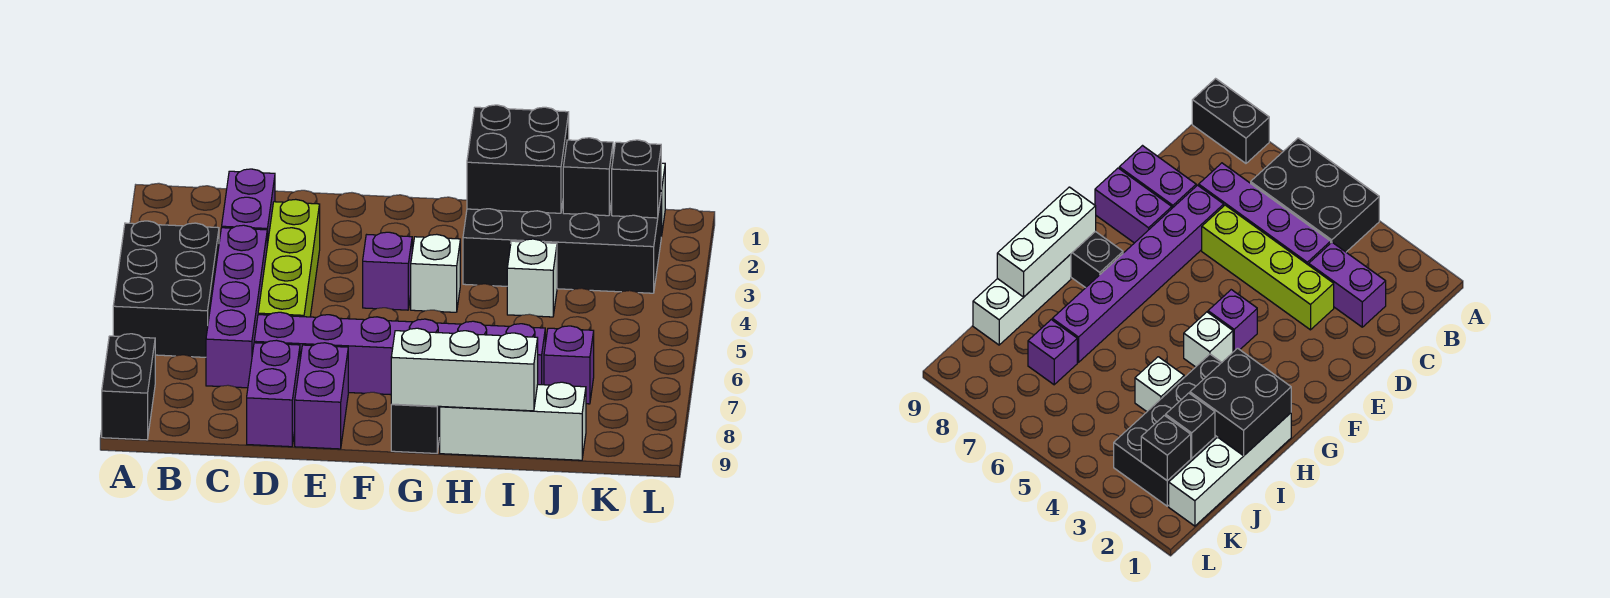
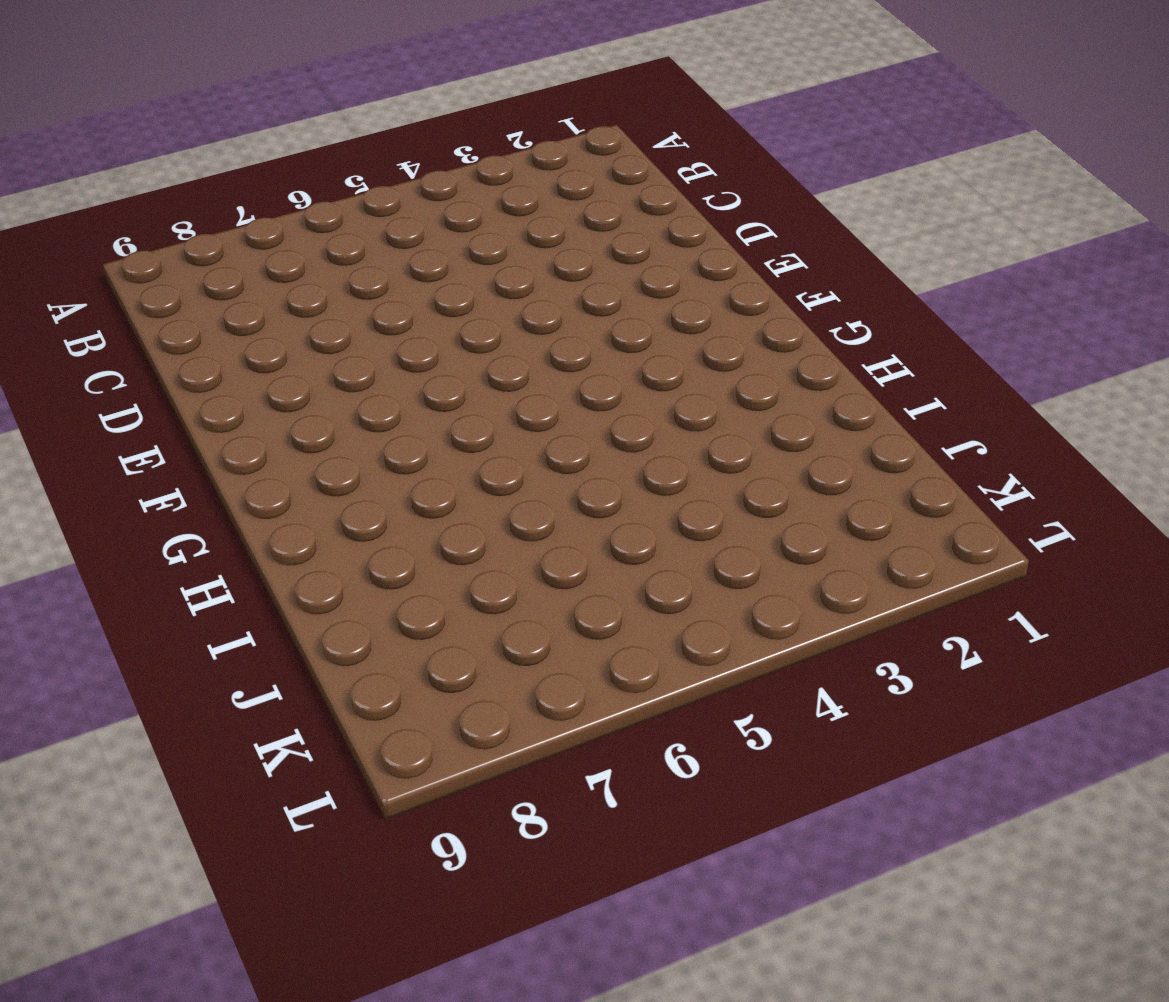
none -> black 2x3 brick [113,221,219,357]
none -> black 1x2 brick [102,334,155,440]
none -> purple 1x2 brick [222,169,275,245]

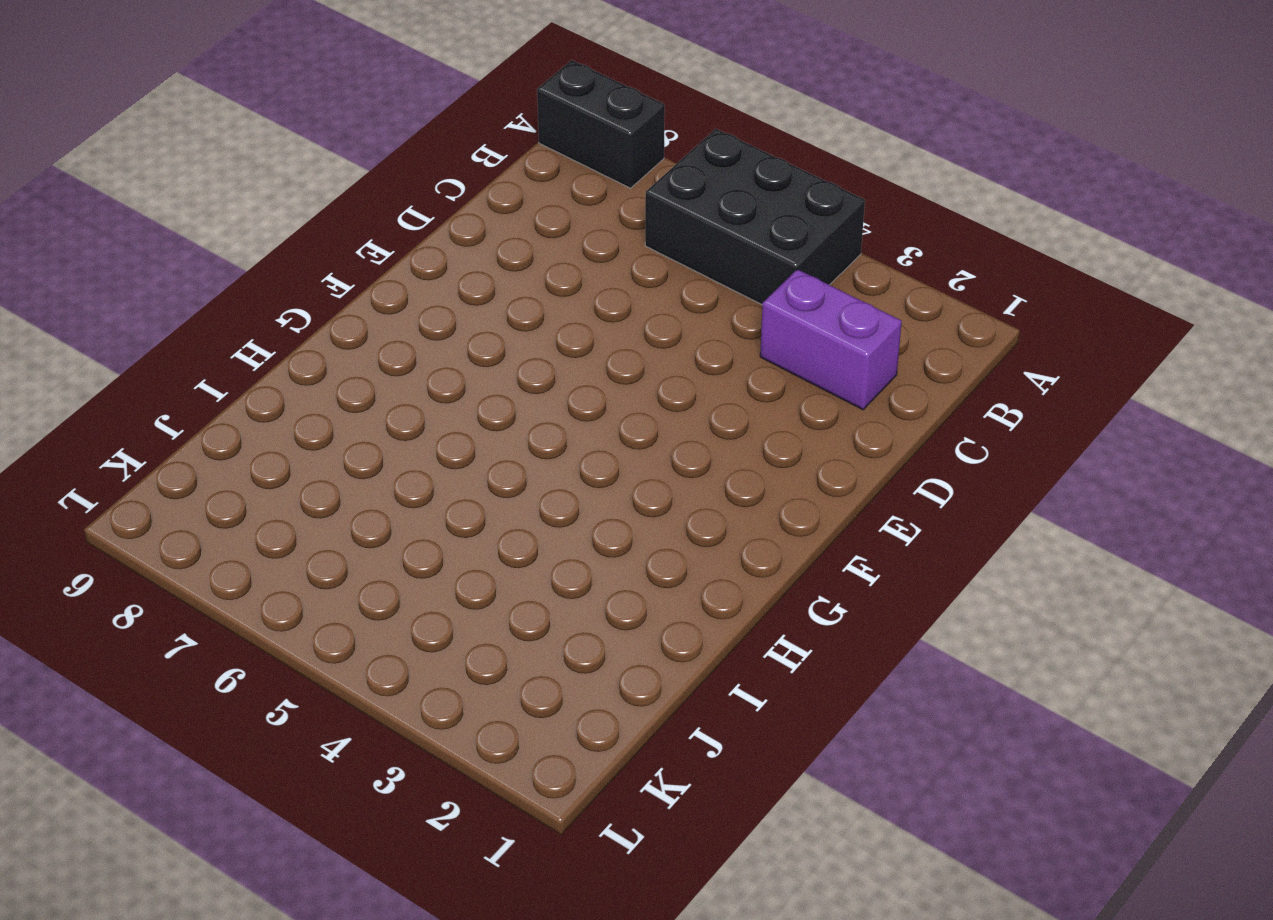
none -> purple 1x4 brick [206,225,267,388]
none -> lime 1x4 brick [258,199,320,317]
none -> purple 1x6 brick [254,312,545,395]

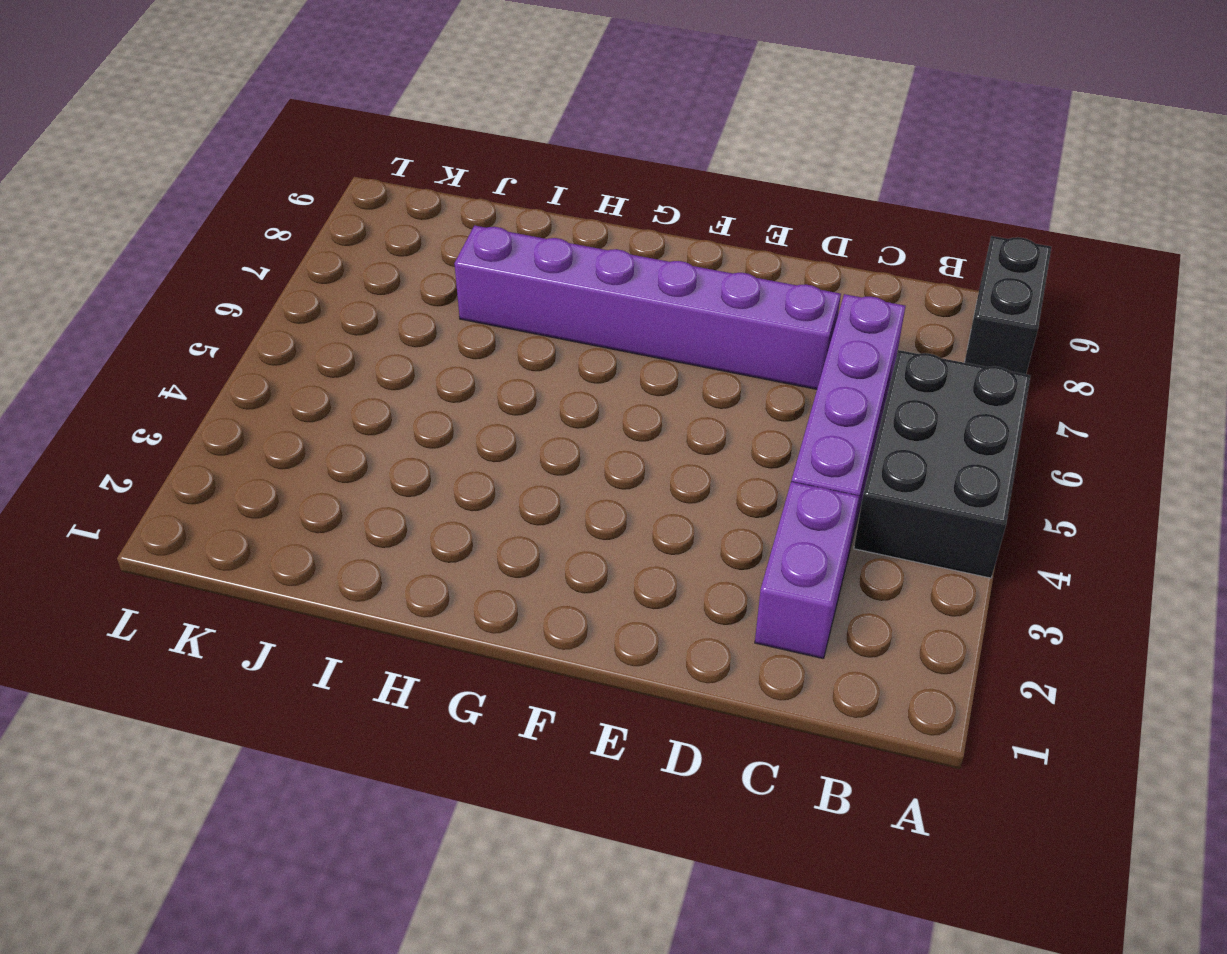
none -> lime 1x4 brick [258,199,320,317]
none -> purple 1x2 brick [247,340,300,447]
none -> purple 1x2 brick [295,343,348,449]

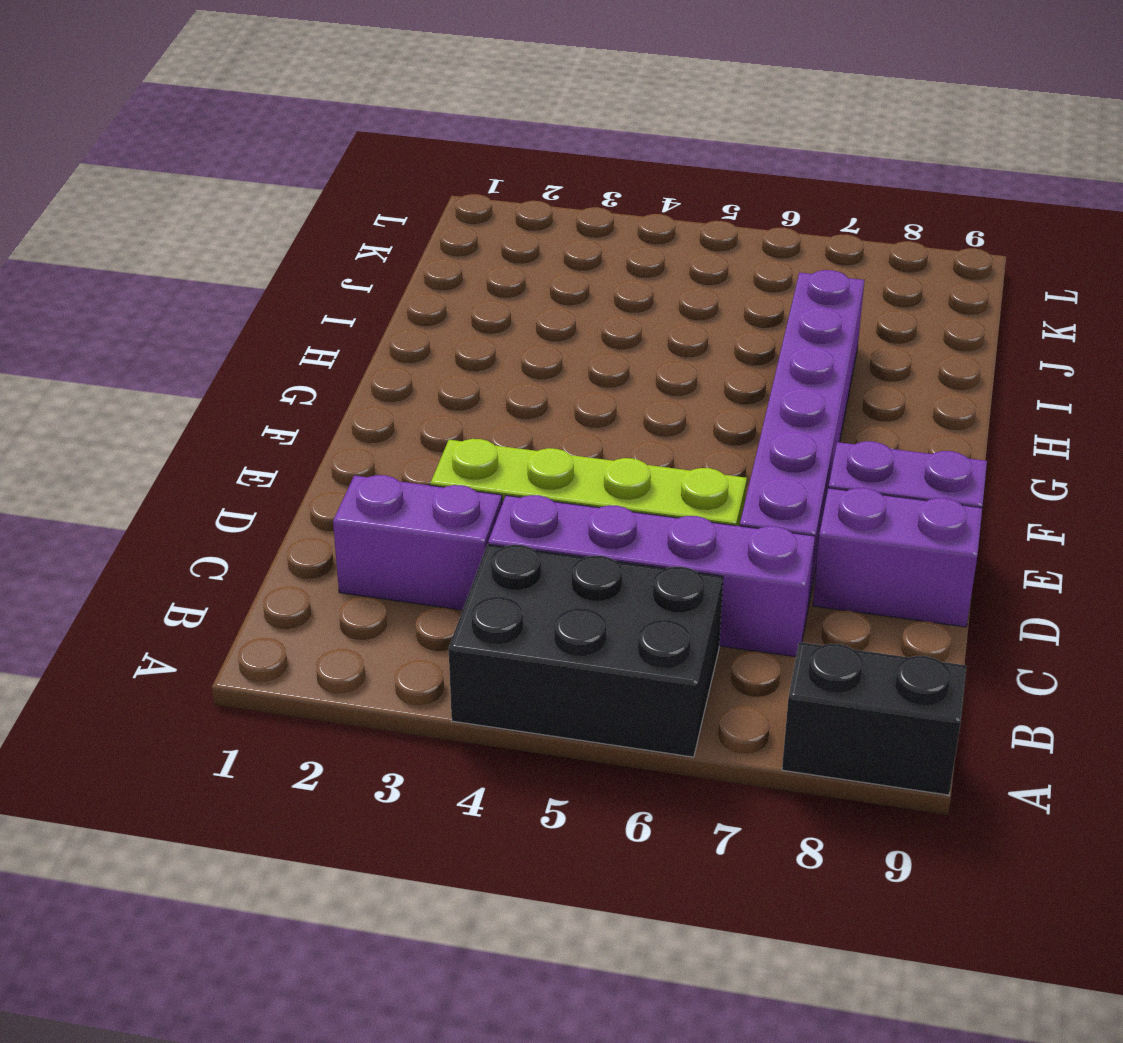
none -> purple 1x1 brick [363,232,412,310]
none -> white 1x1 brick [411,234,460,312]
none -> black 1x2 brick [391,404,440,453]

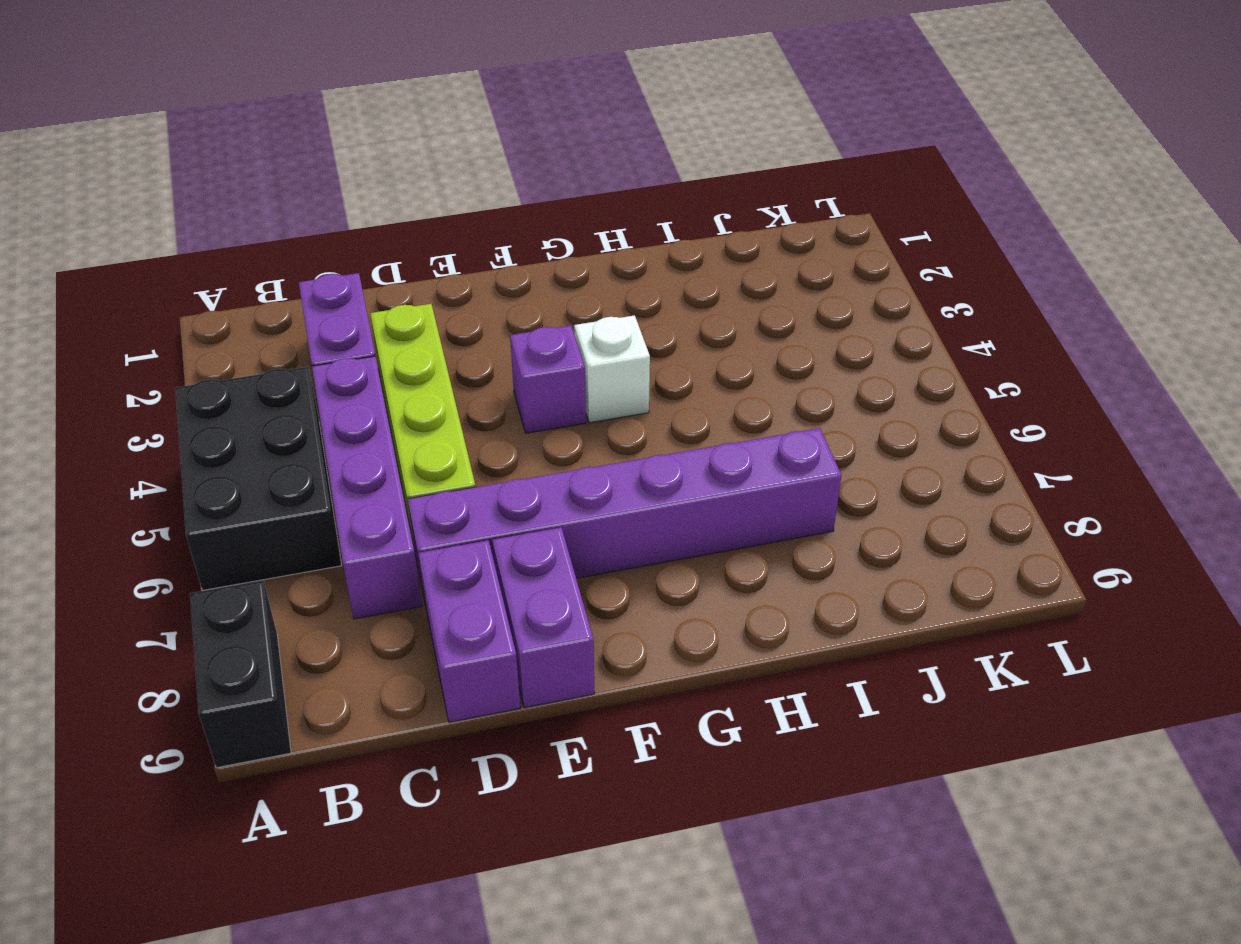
none -> black 1x2 brick [391,404,440,453]
none -> white 1x4 brick [1169,413,1291,526]
none -> black 2x4 brick [463,198,661,293]

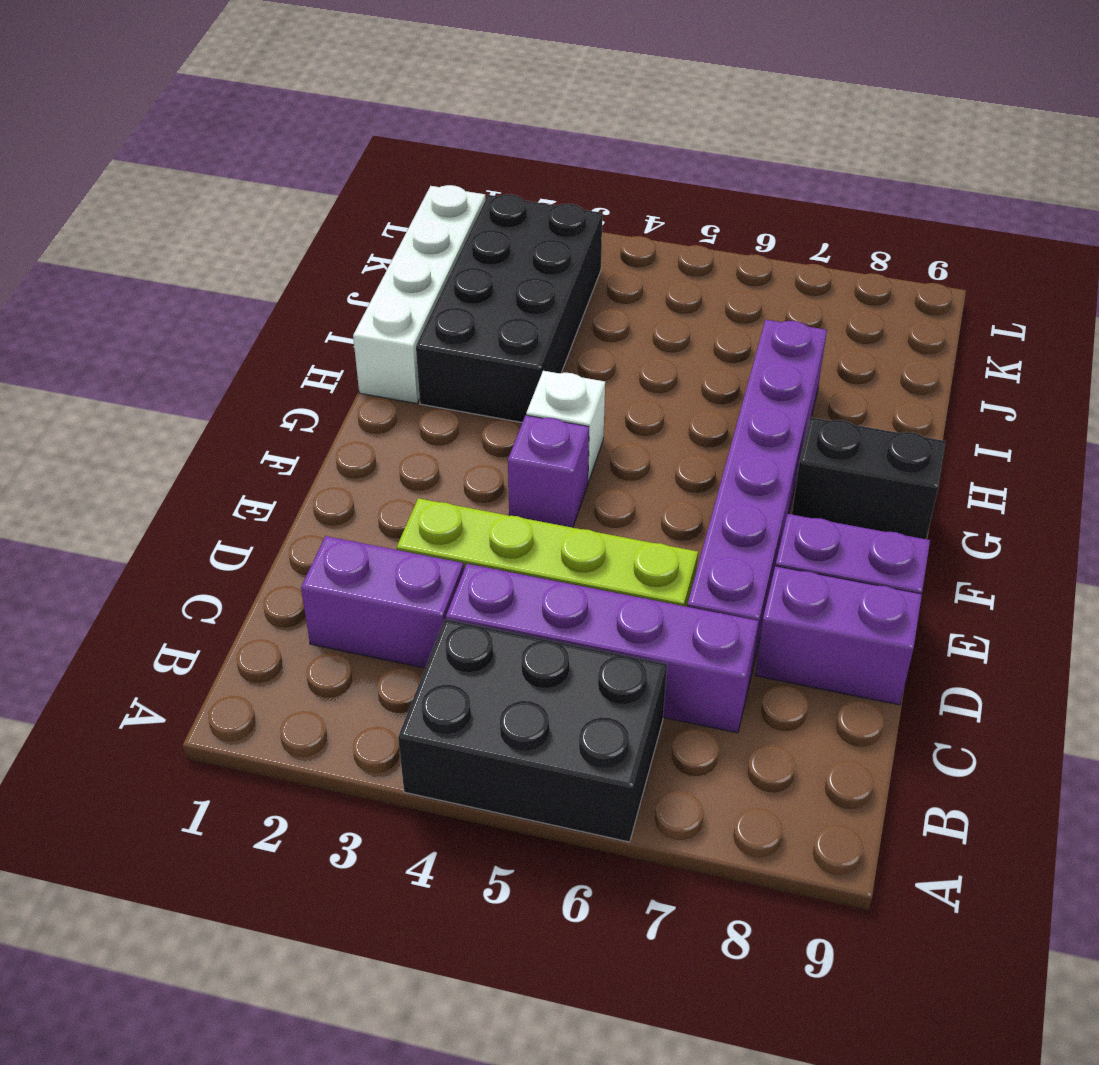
none -> black 1x2 brick [102,334,155,440]
none -> white 1x3 brick [440,382,586,460]
none -> white 1x1 brick [507,239,557,317]

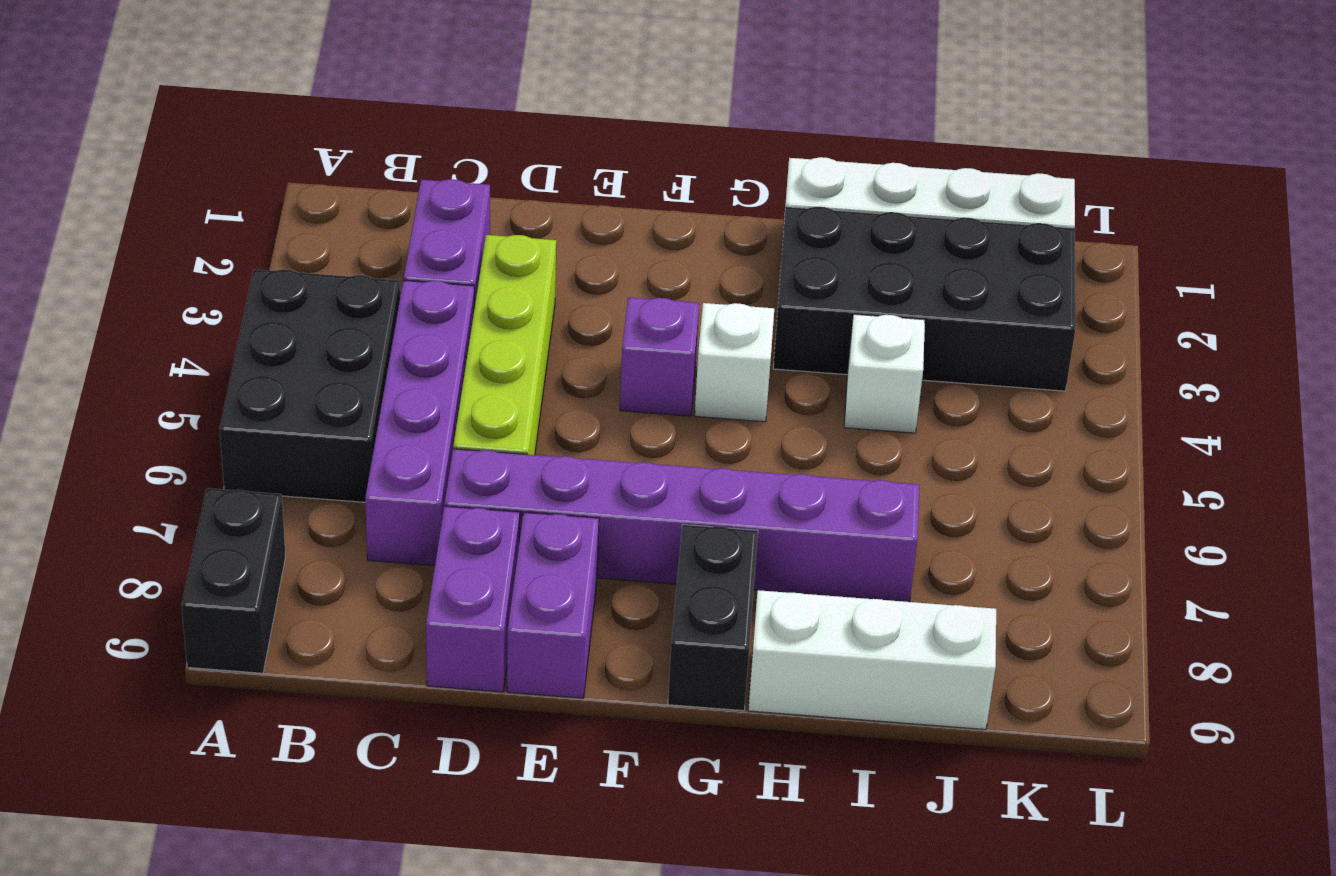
none -> purple 1x1 brick [544,326,594,404]
none -> white 1x3 brick [391,328,538,411]
none -> black 2x2 brick [467,105,569,213]

